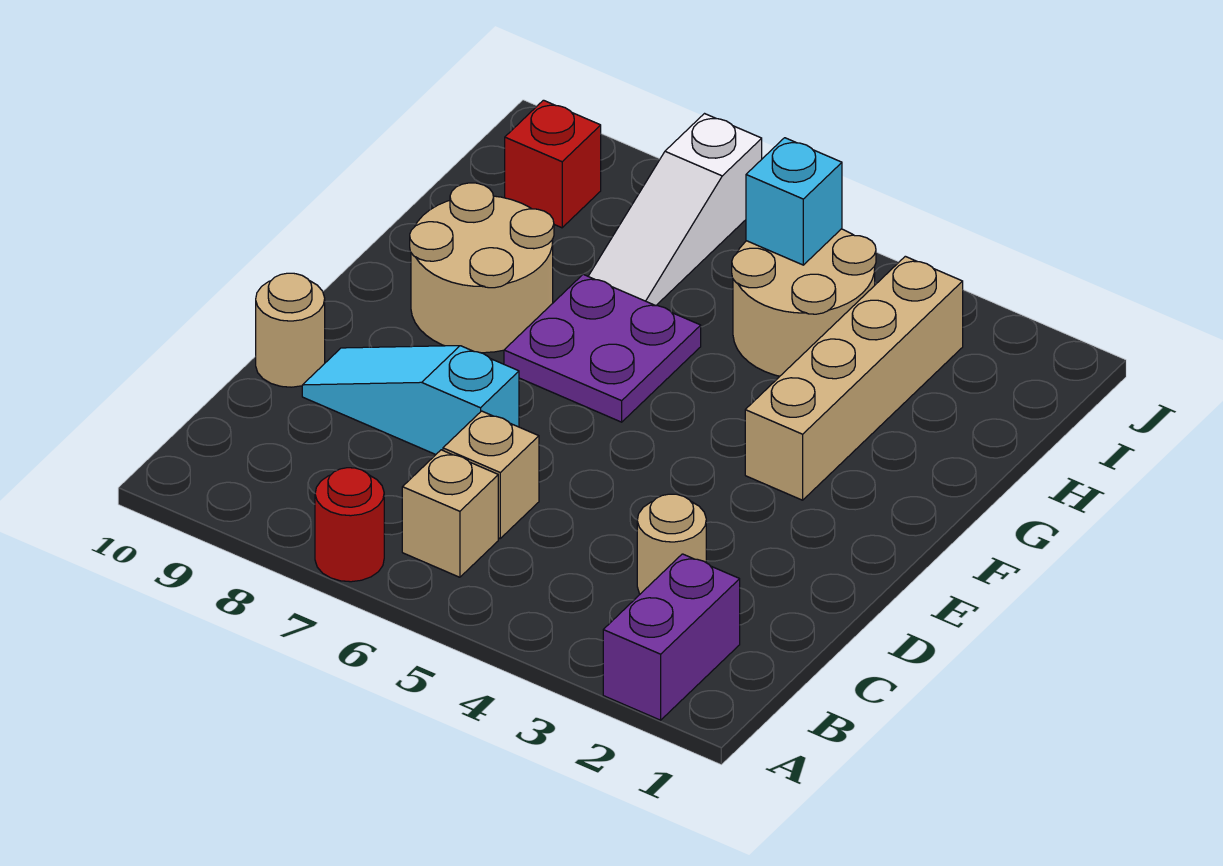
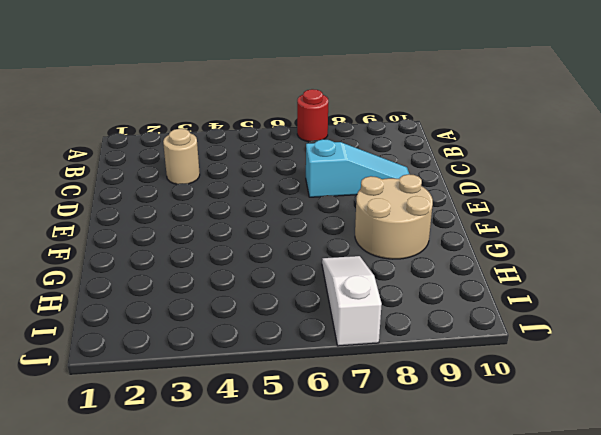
none -> purple 1x2 brick [603,554,740,720]
none -> tan 1x1 brick [402,450,498,577]
none -> tan 1x1 brick [443,411,539,538]

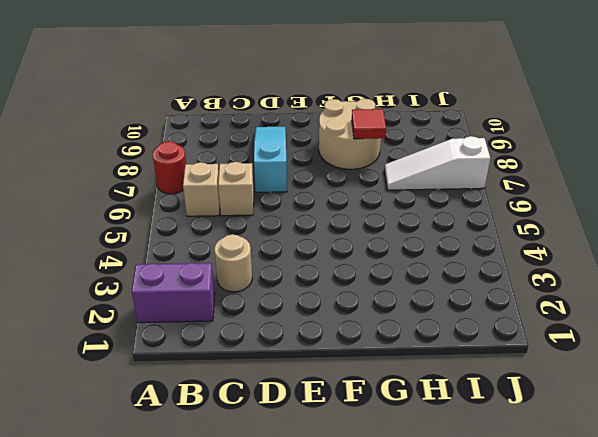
red 1x1 tile [352,109,386,139] -> none
none -> tan 1x1 round brick [256,273,325,387]
none -> tan 1x4 brick [745,256,963,500]
none -> purple 2x2 plate [504,274,701,422]

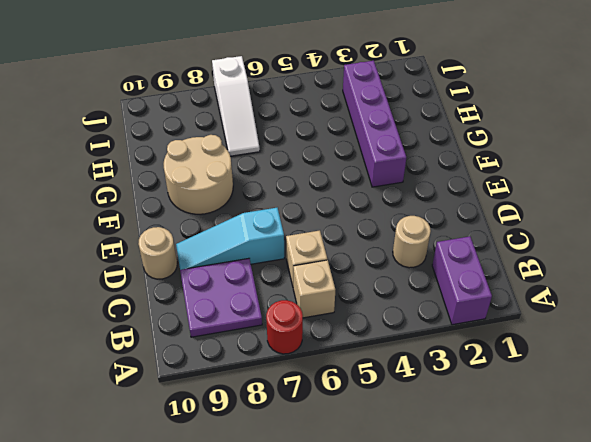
purple 2x2 plate [180,258,262,337] -> purple 2x2 plate moved to [504,274,701,422]
purple 1x4 brick [343,61,406,187] -> tan 1x4 brick [745,256,963,500]
none -> tan 2x2 round brick [732,229,876,376]
none -> red 1x1 brick [505,100,601,228]
none -> cyan 1x1 brick [746,138,842,265]

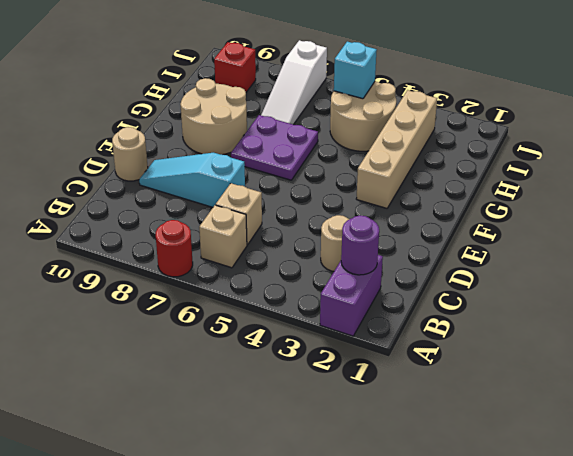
purple 1x1 round brick [341,215,379,275] -> none

